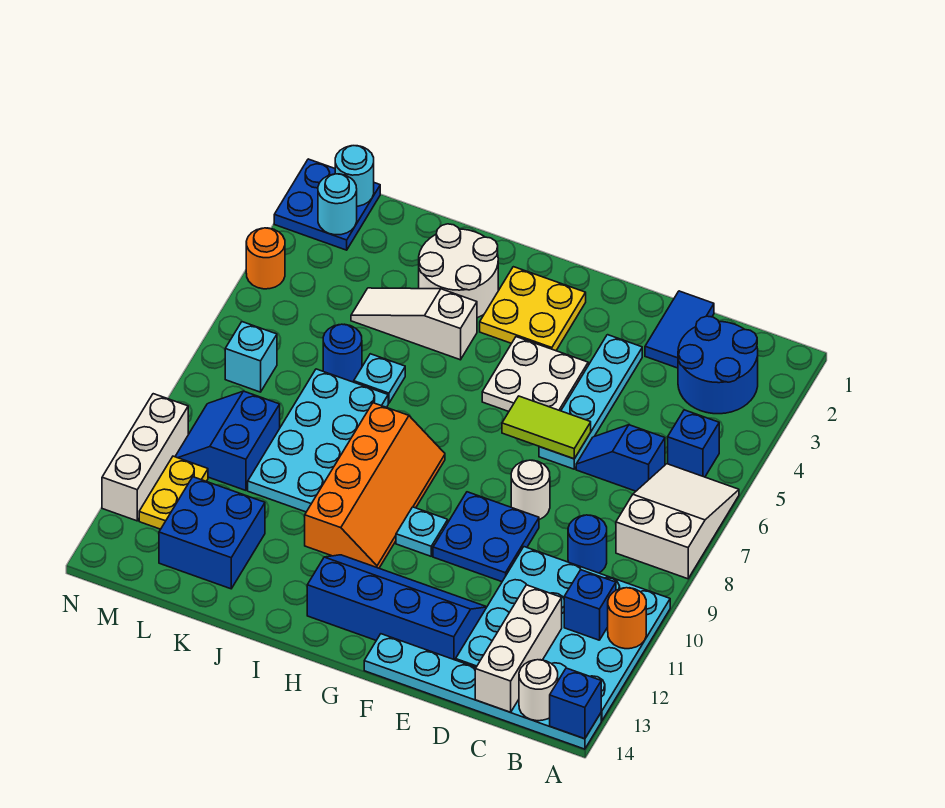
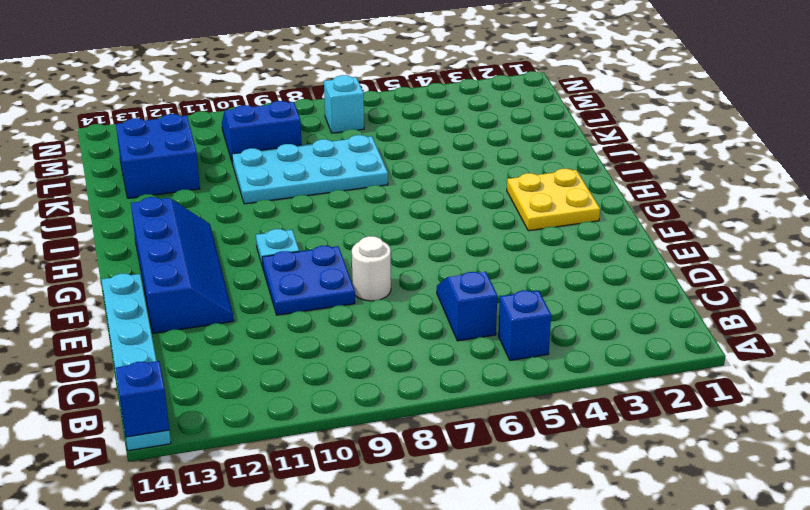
none -> white 2x3 slope [616,464,739,579]
none -> cyan 4x4 plate [456,547,670,721]
none -> blue 2x2 round brick [678,316,758,414]
none -> blue 1x1 round brick [568,515,607,573]

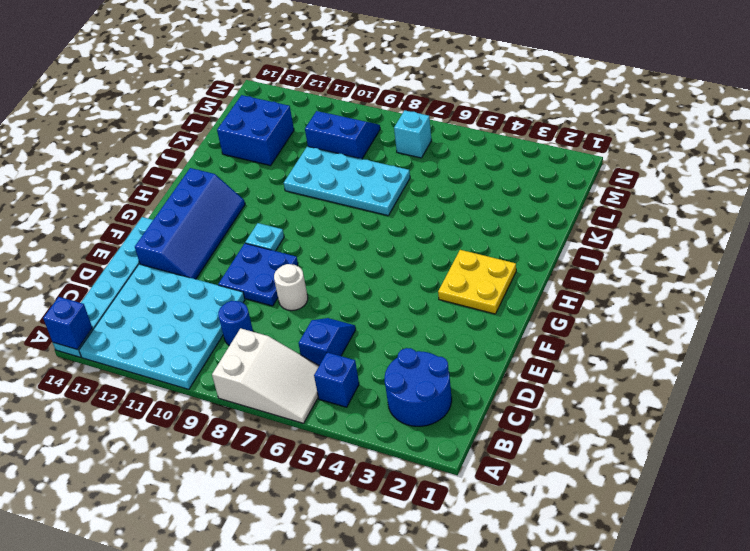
none -> blue 1x2 tile [645,291,714,368]
none -> cyan 1x4 plate [539,335,642,469]
none -> white 2x2 plate [482,337,588,411]
none -> orange 2x4 slope [305,403,445,568]

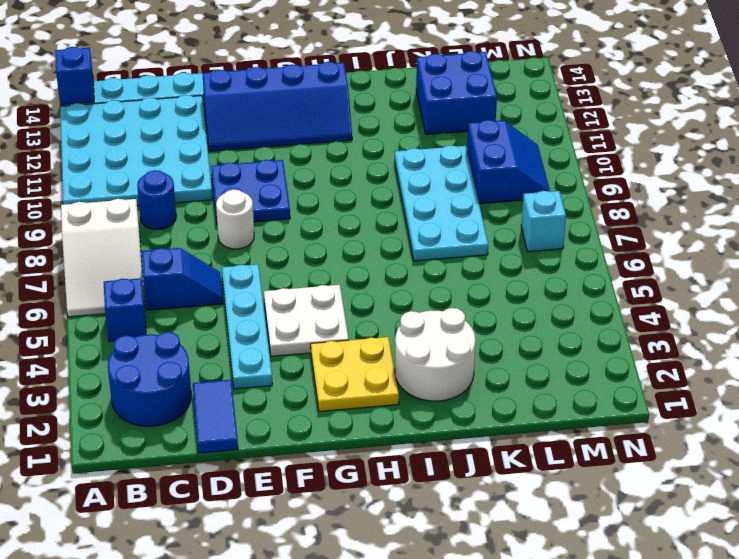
none -> cyan 1x1 plate [396,507,448,556]
none -> orange 2x4 slope [305,403,445,568]
none -> white 1x3 slope [351,288,477,360]
none -> cyan 1x1 plate [354,354,405,403]

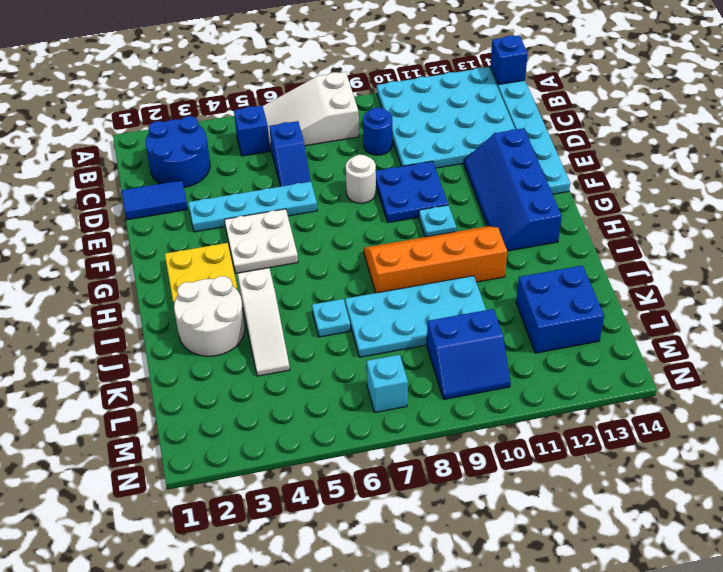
none -> blue 1x1 round brick [323,324,362,382]
none -> blue 2x2 plate [274,159,380,250]
none -> yellow 1x2 plate [139,456,208,529]
none -> orange 1x1 round brick [246,228,285,289]

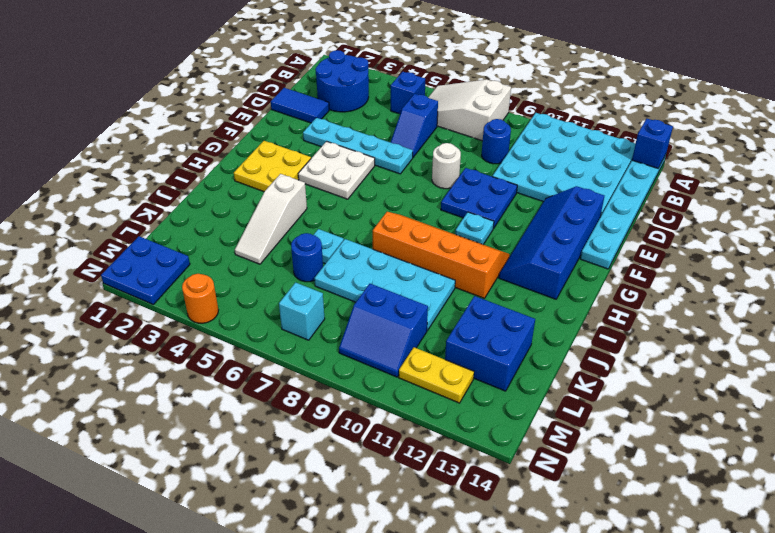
none -> white 2x2 round brick [419,224,498,318]
none -> white 1x3 brick [102,394,188,521]
none -> orange 1x1 round brick [608,588,646,649]
none -> blue 1x1 brick [564,570,616,640]

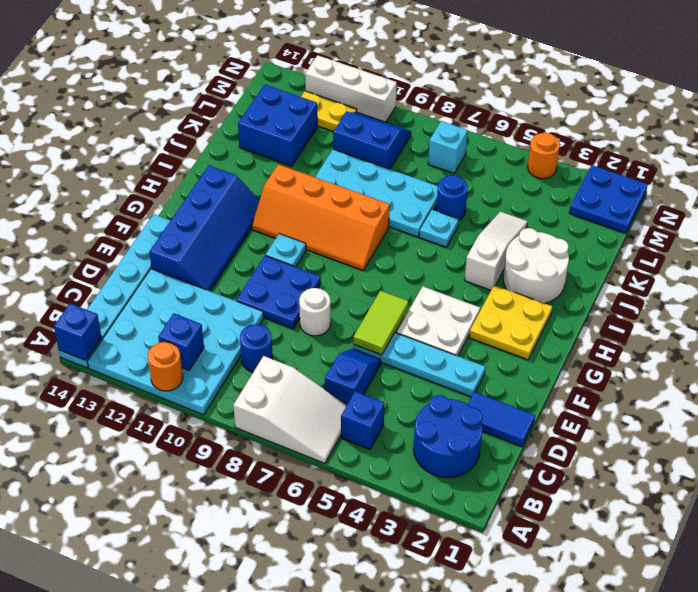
none -> white 1x1 round brick [519,660,558,721]
none -> white 1x3 brick [475,585,562,712]
none -> cyan 1x1 round brick [335,146,374,206]
none -> cyan 1x1 round brick [318,174,357,235]

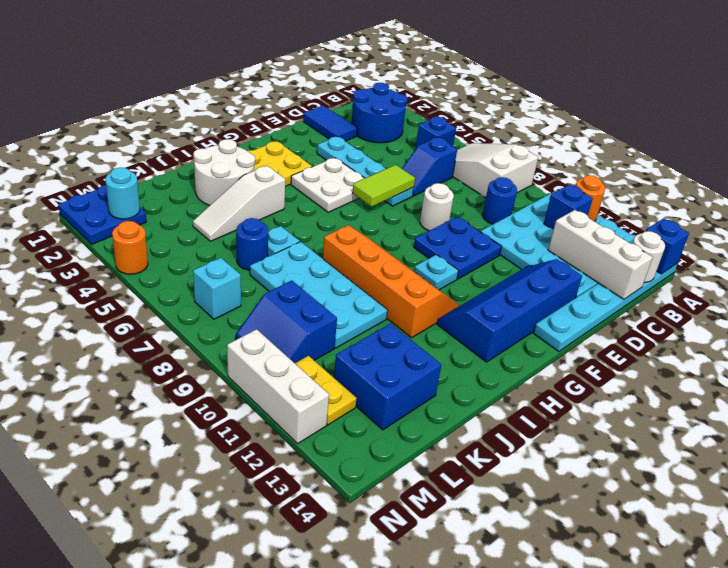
none -> cyan 1x1 round brick [335,146,374,206]

